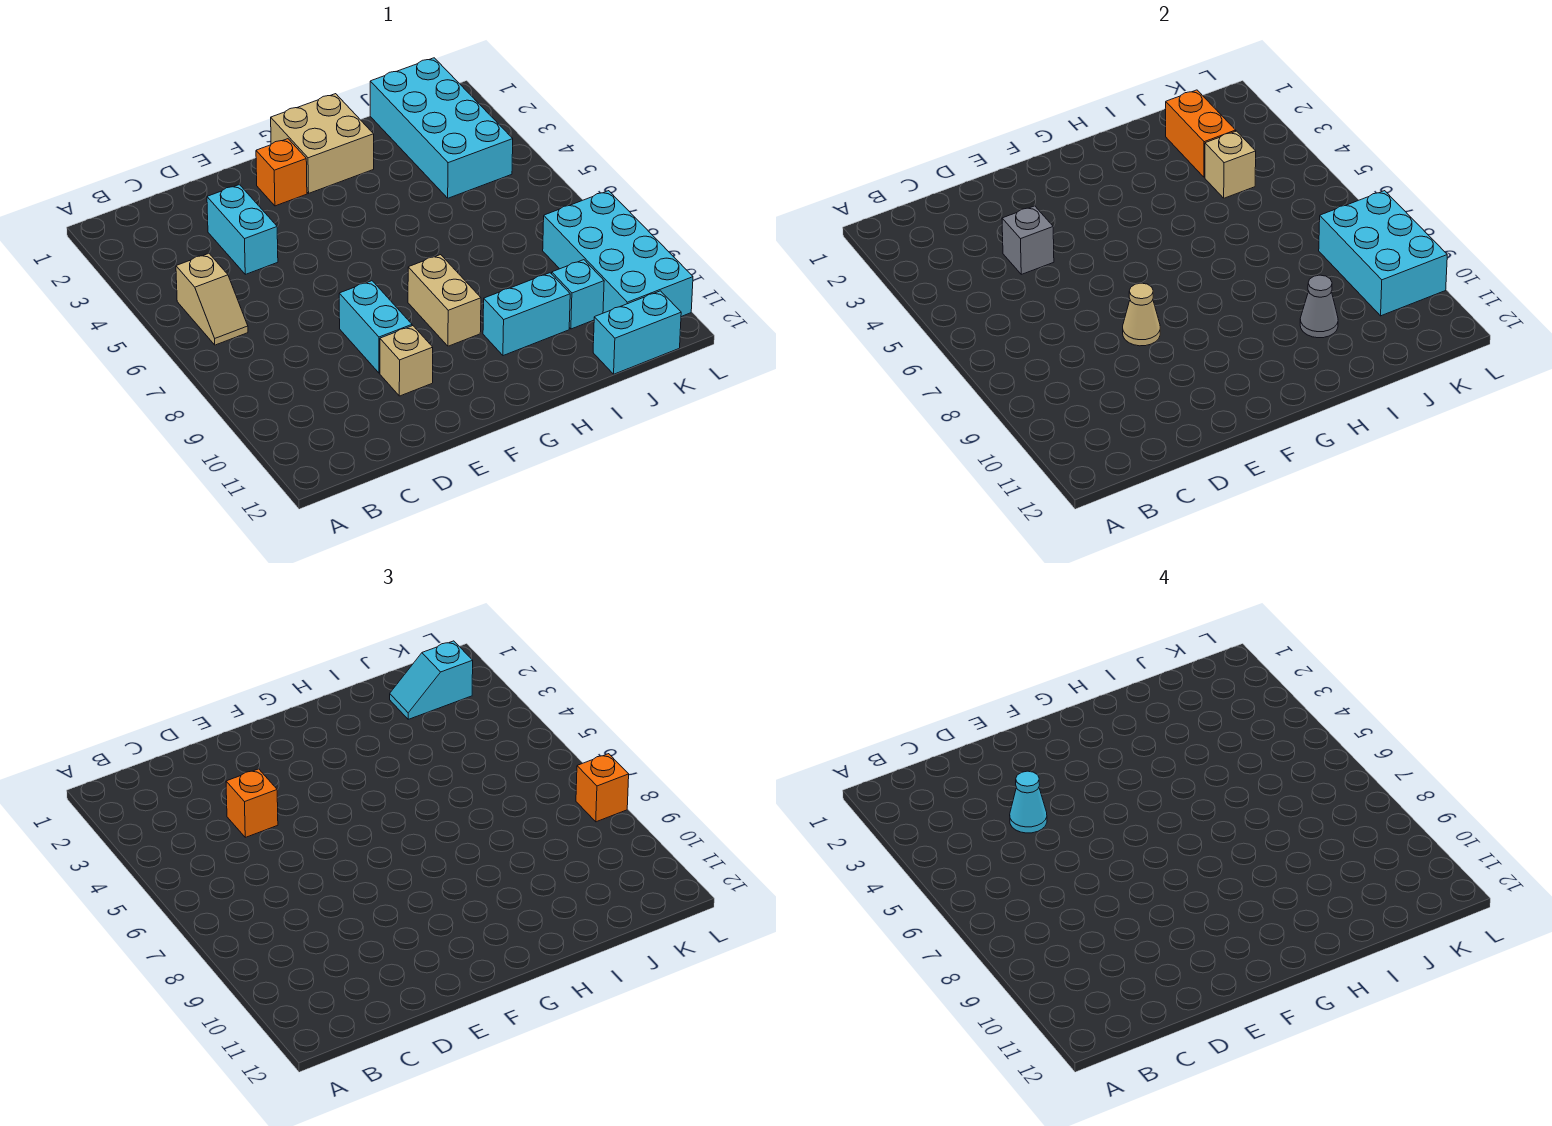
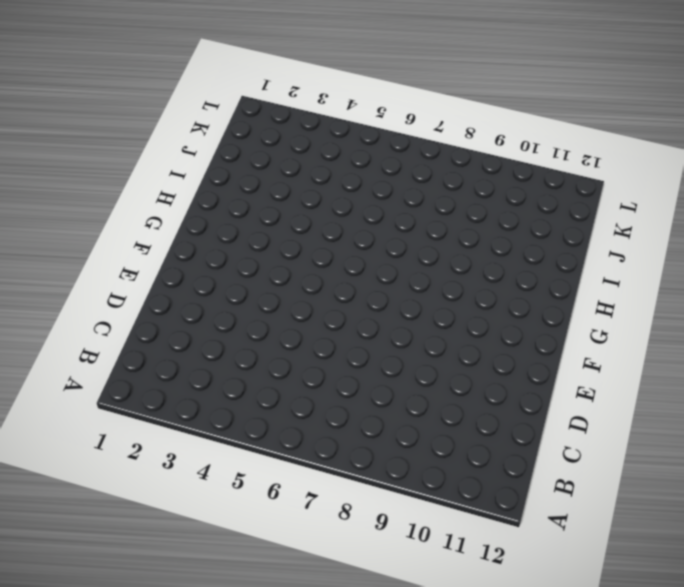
none -> tan 1x2 slope [176,253,248,345]
none -> cyan 1x2 brick [207,185,278,274]
none -> cyan 1x2 brick [339,281,412,373]

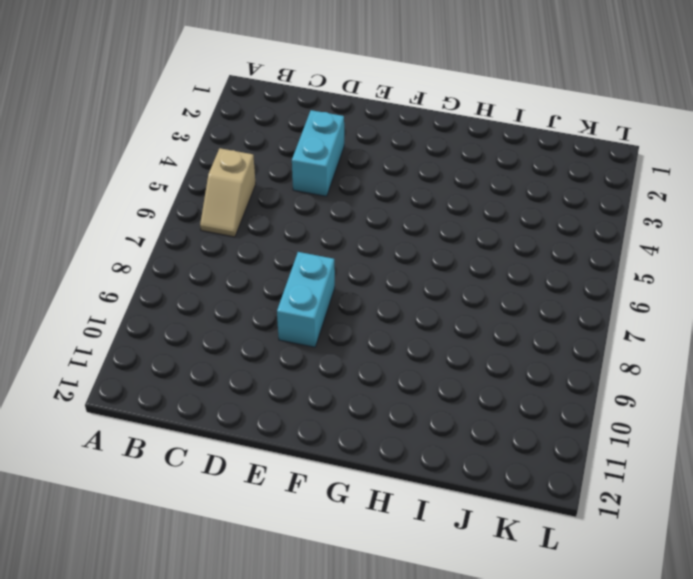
none -> tan 1x1 brick [380,326,433,396]
none -> orange 1x1 brick [256,139,307,206]
none -> tan 2x2 brick [271,94,374,193]

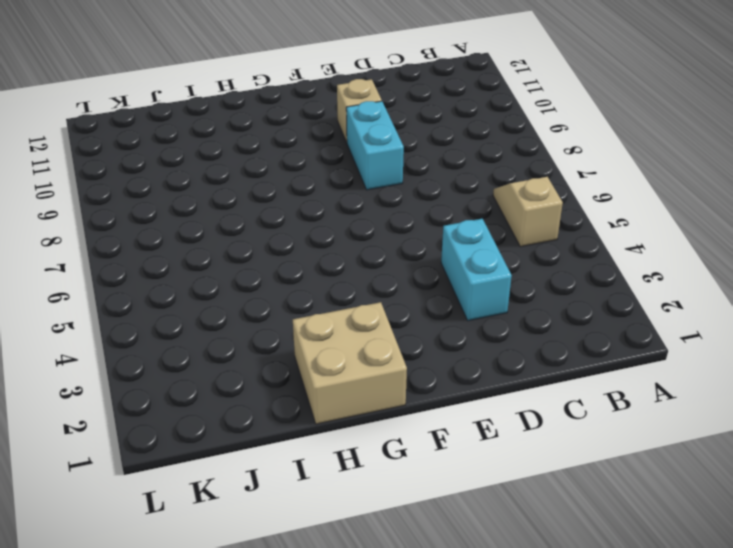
none -> orange 1x1 brick [256,139,307,206]
none -> tan 1x2 brick [408,255,481,346]
none -> cyan 1x2 brick [483,273,570,356]

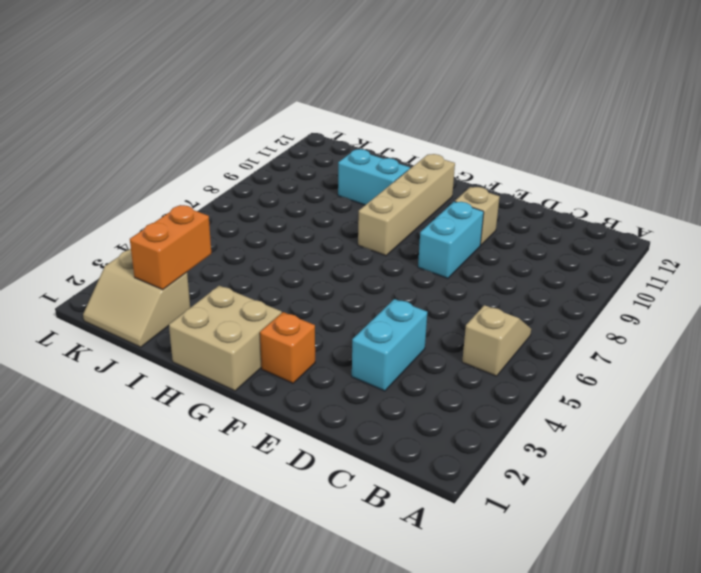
tan 1x4 brick [358,154,455,256] -> tan 1x2 brick [408,255,481,346]
tan 2x2 slope [83,249,190,347] -> cyan 2x4 brick [370,58,513,198]
none -> cyan 1x1 brick [552,260,604,329]
none -> cyan 1x2 brick [593,291,681,374]
none -> cyan 2x4 brick [543,191,693,317]

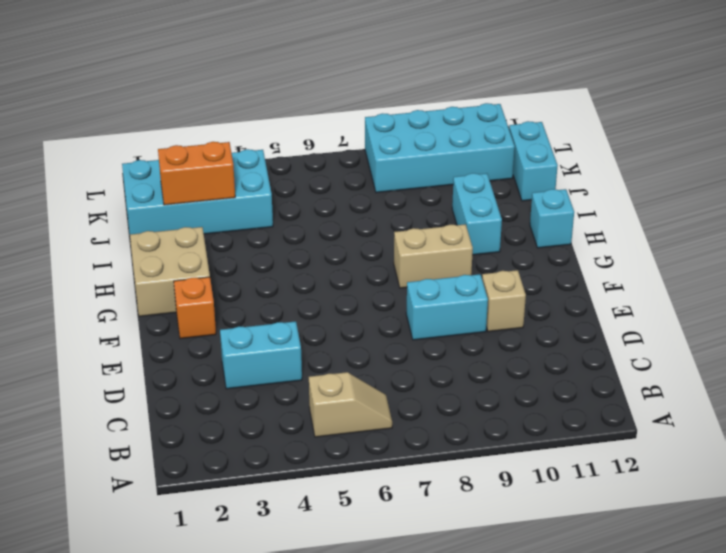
cyan 1x1 brick [530,189,574,248] -> cyan 1x1 brick moved to [552,260,604,329]
none -> grey 1x1 brick [1002,206,1054,274]
none -> tan 1x1 cone [1123,283,1160,346]
none -> grey 1x1 cone [1300,275,1338,338]

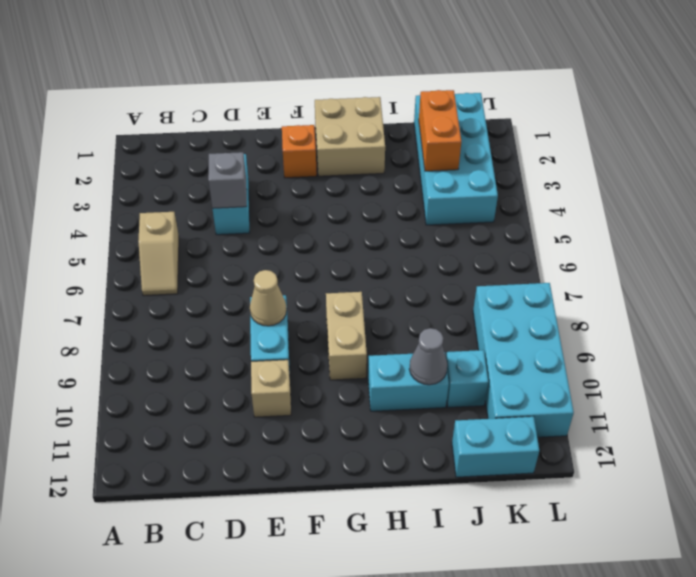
none -> tan 1x1 brick [1205,131,1256,198]
none -> cyan 2x3 brick [1319,191,1447,316]
none -> orange 1x1 brick [226,769,278,837]

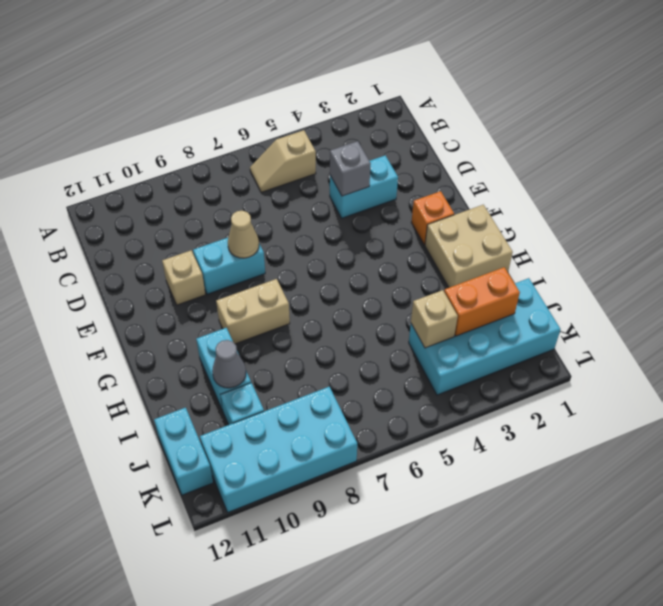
none -> cyan 2x3 brick [1319,191,1447,316]
none -> orange 1x1 brick [226,769,278,837]
none -> cyan 1x2 slope [390,641,473,719]

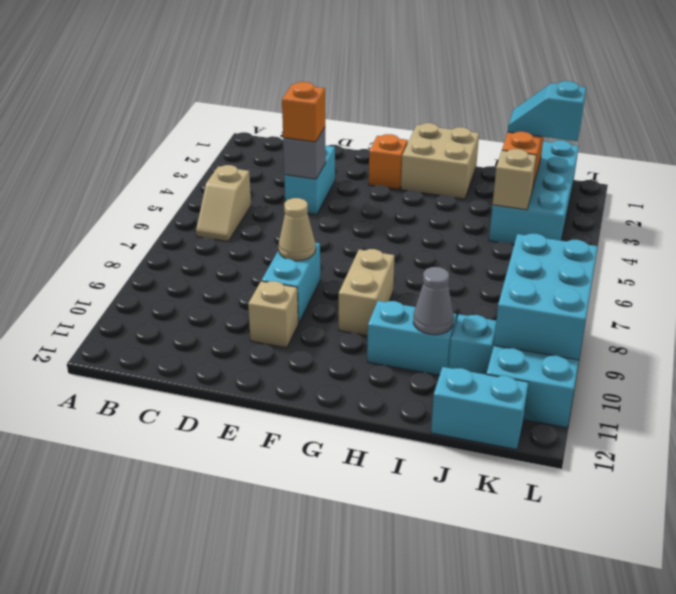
none -> orange 1x1 brick [576,754,629,822]
none -> cyan 1x1 cone [1010,771,1047,833]

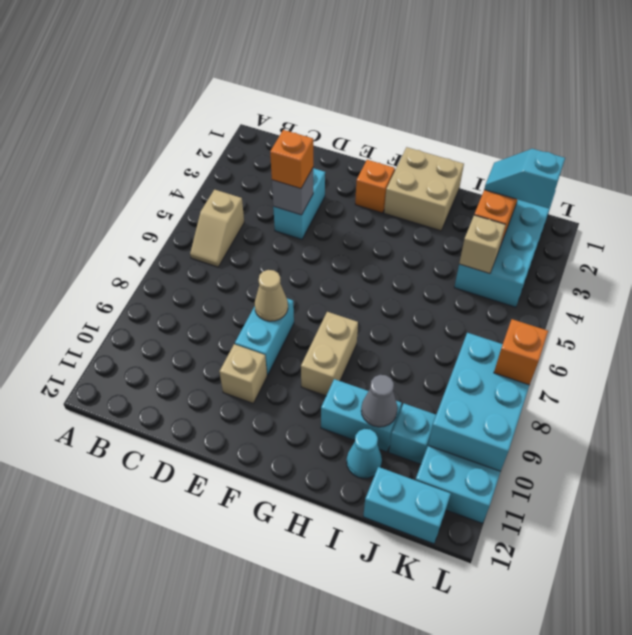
cyan 1x1 cone [347,429,382,479] -> cyan 1x1 cone moved to [1010,771,1047,833]

